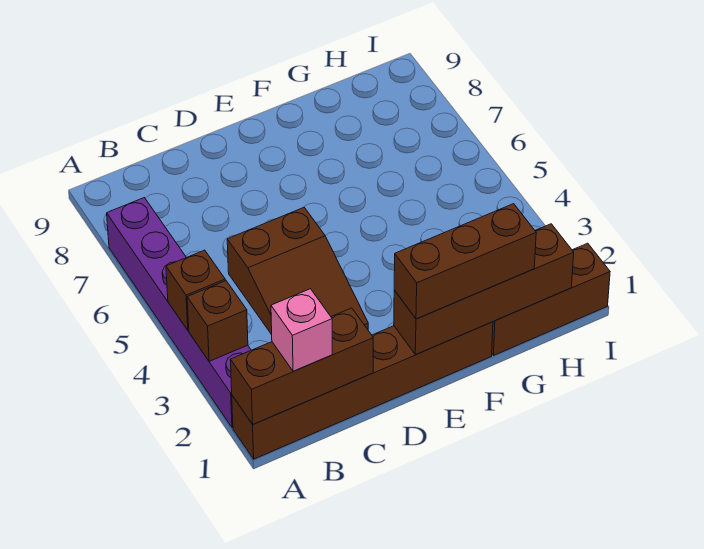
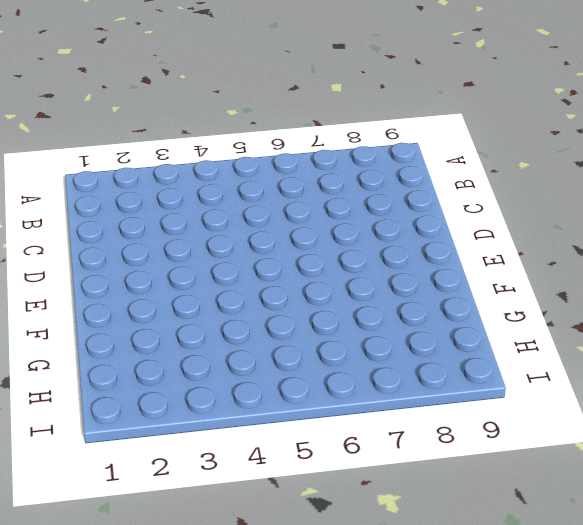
none -> brown 1x6 brick [232,322,493,459]
none -> purple 1x6 brick [107,198,251,428]

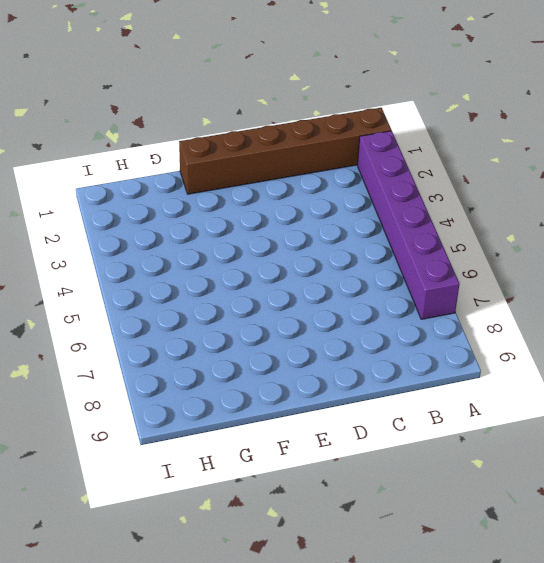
none -> brown 2x3 slope [227,207,368,335]
none -> brown 1x3 brick [492,243,610,356]

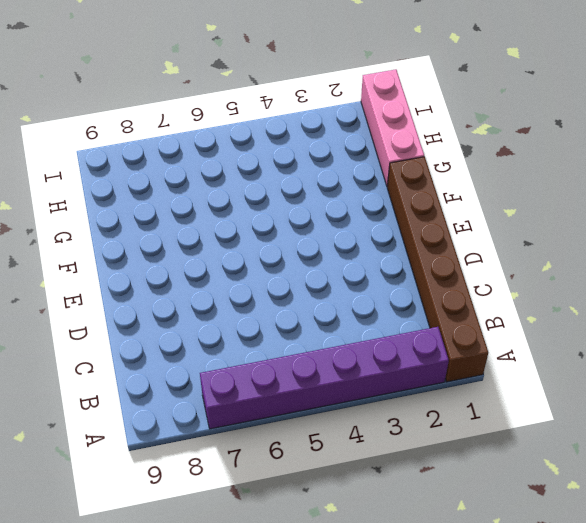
pink 1x3 brick [361,69,424,187] -> brown 1x3 brick [492,243,610,356]
none -> brown 2x3 slope [227,207,368,335]
none -> brown 1x3 brick [230,308,373,424]

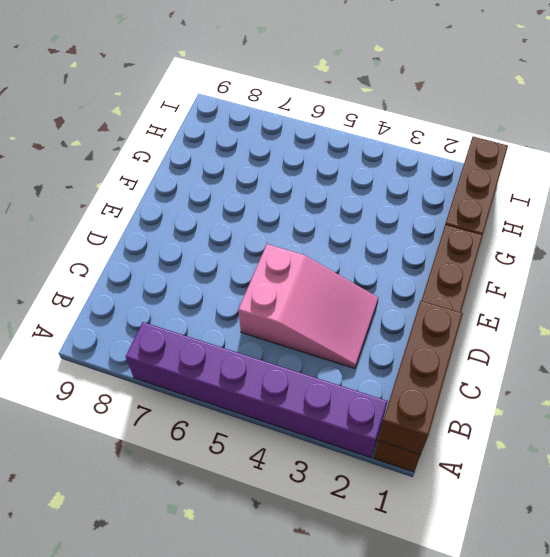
pink 2x3 slope [238,244,378,369] -> brown 2x3 slope [227,207,368,335]
none -> brown 1x1 brick [187,281,248,361]
none -> brown 1x1 brick [166,250,225,330]

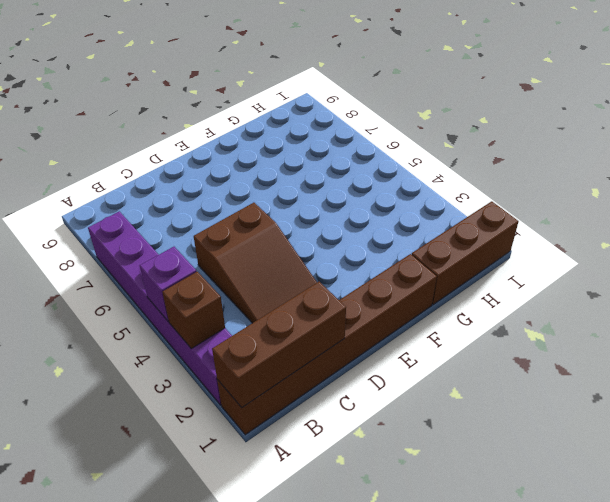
purple 1x1 brick [140,247,196,321] -> brown 1x1 brick [166,250,225,330]
none -> brown 1x4 brick [394,224,574,355]
none -> pink 1x1 brick [271,289,332,371]

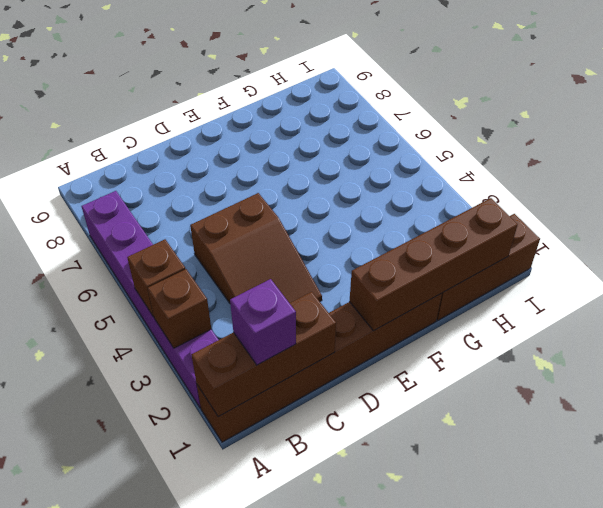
purple 1x1 brick [230,279,296,365] -> pink 1x1 brick [271,289,332,371]
none -> brown 1x3 brick [394,204,536,319]

